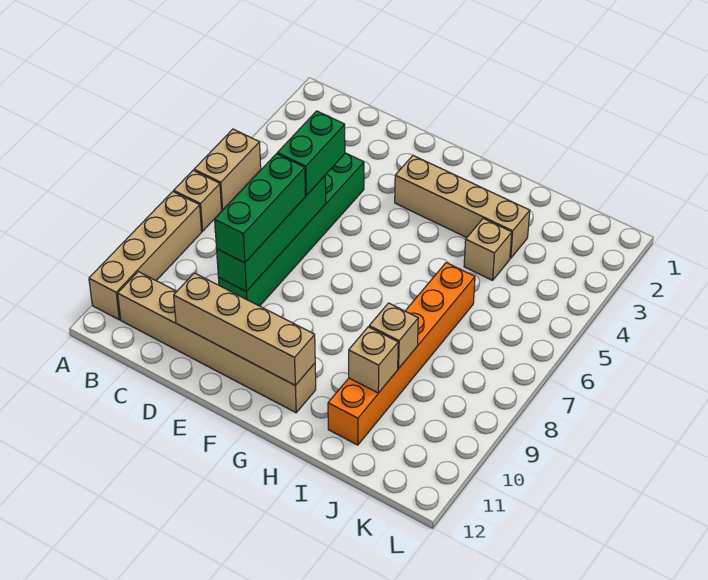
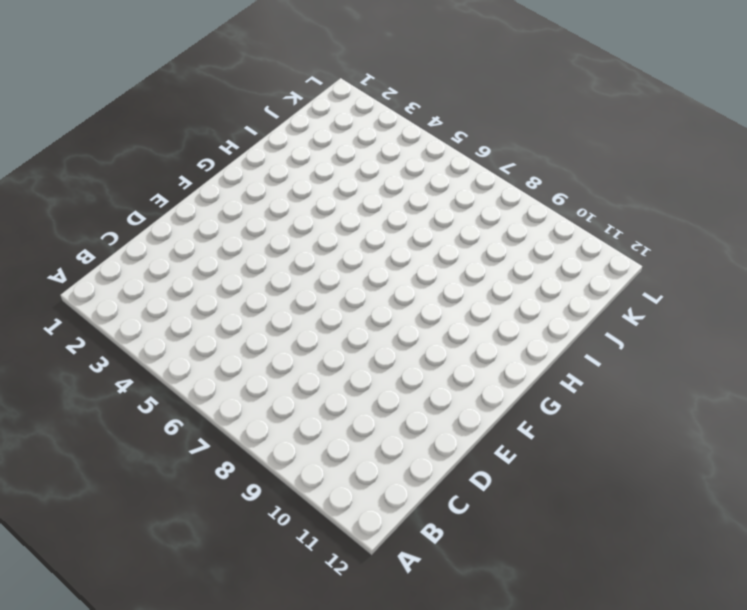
none -> tan 1x2 brick [194,129,261,210]
none -> tan 1x1 brick [174,170,222,231]
none -> tan 1x4 brick [89,192,202,320]

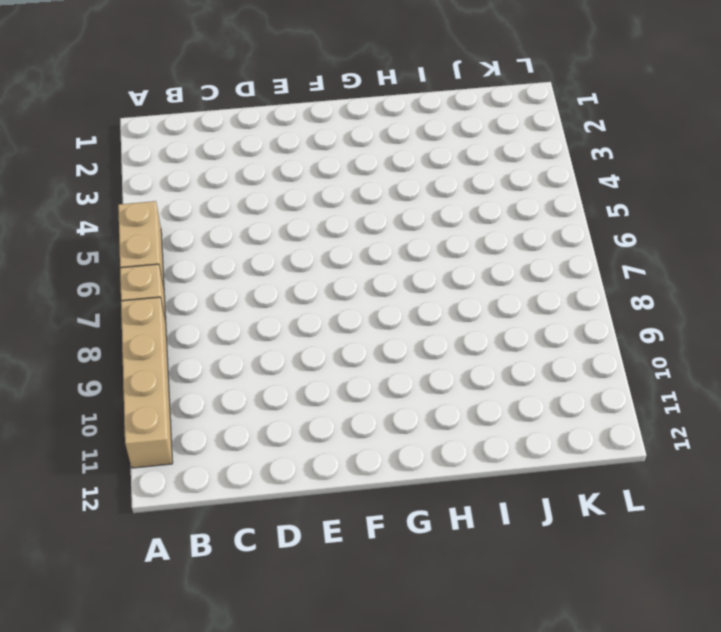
none -> tan 1x6 brick [118,272,316,413]
none -> green 1x6 brick [219,153,364,306]
none -> tan 1x4 brick [395,156,530,258]

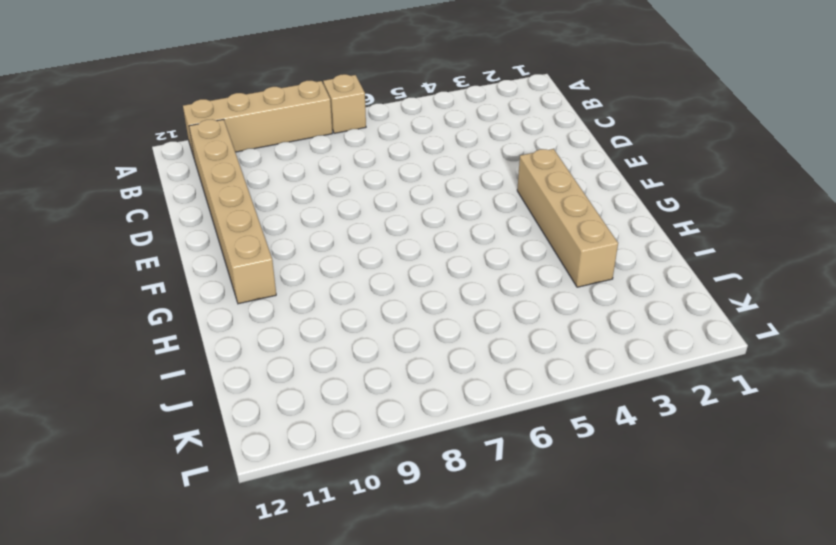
none -> tan 1x2 brick [194,129,261,210]
none -> green 1x6 brick [219,153,364,306]
none -> tan 1x1 brick [464,218,512,280]

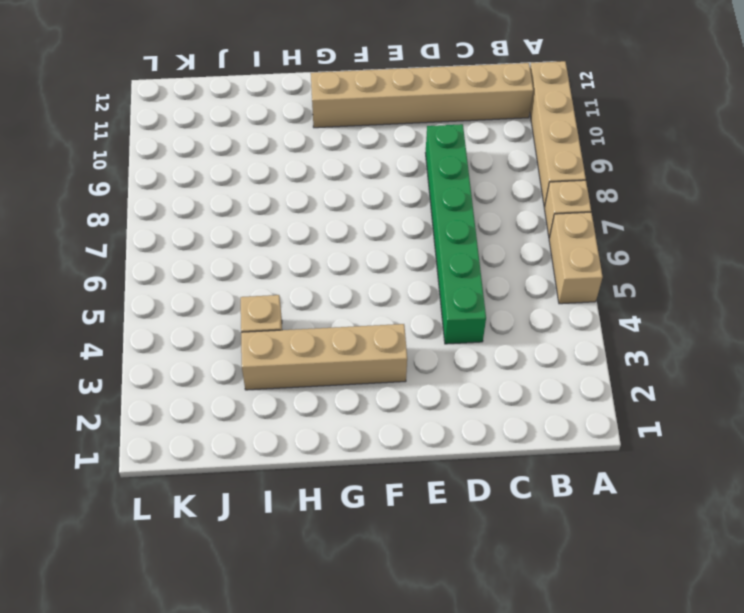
none -> orange 1x6 brick [328,263,475,445]
none -> green 1x4 brick [217,176,326,291]
none -> tan 1x4 brick [174,273,315,385]

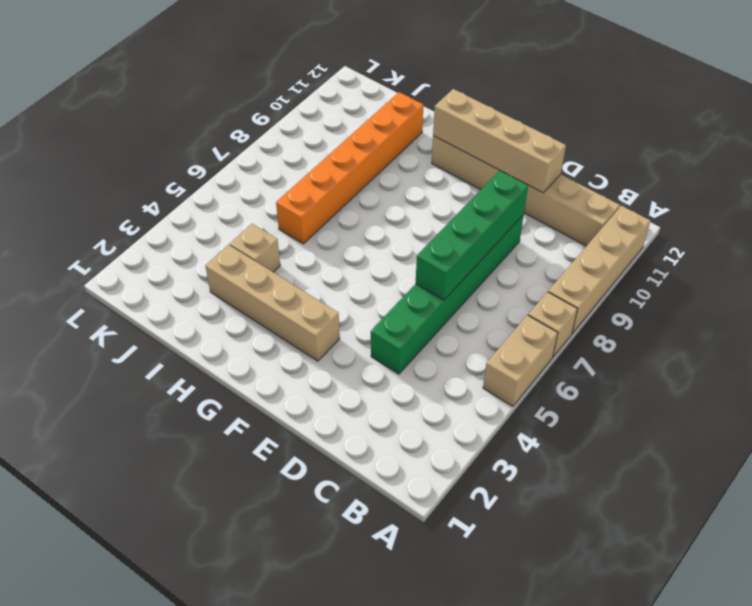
none -> tan 1x1 brick [369,303,418,369]
none -> tan 1x1 brick [349,327,398,393]
none -> green 1x2 brick [277,111,345,195]

